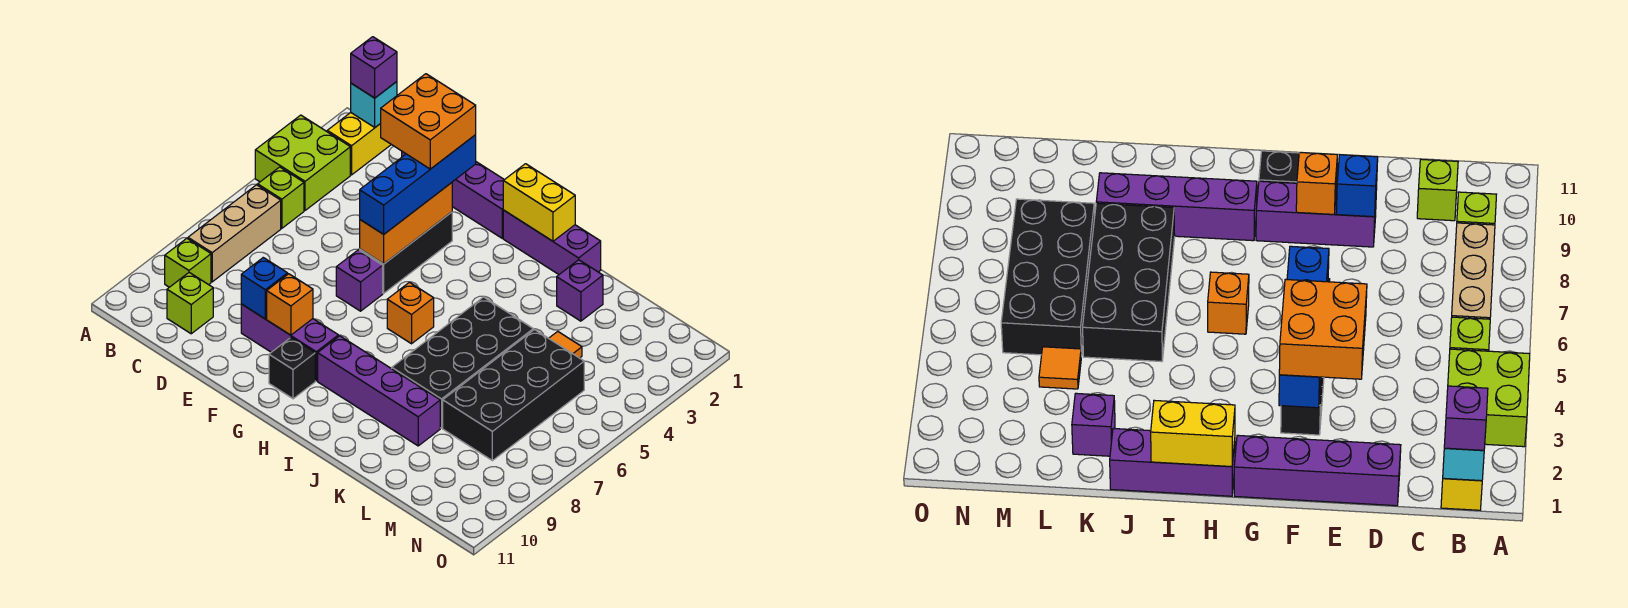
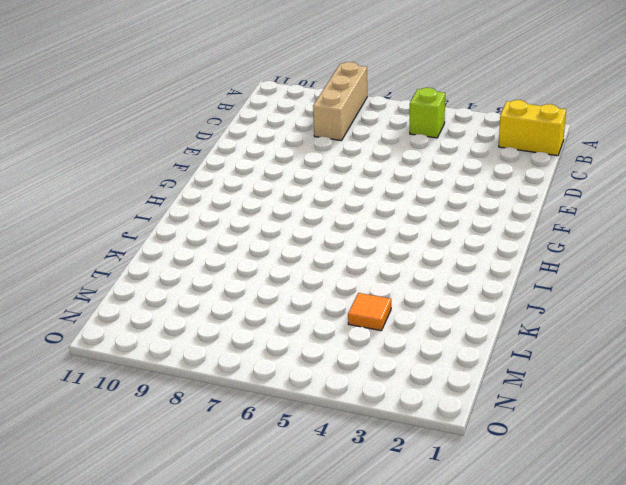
tan 1x3 brick [313,62,367,141] -> tan 1x3 brick turned to [188,185,281,282]
none -> lime 2x2 brick [255,115,350,210]
none -> lime 1x1 brick [165,238,211,287]
none -> lime 1x1 brick [167,273,213,334]

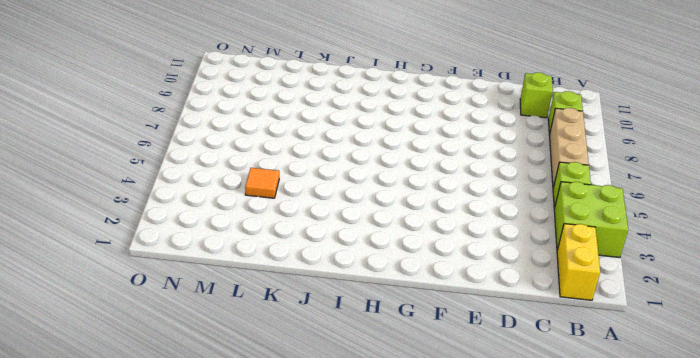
none -> purple 1x4 brick [402,152,504,238]
none -> purple 1x3 brick [241,304,338,381]
none -> black 1x3 brick [360,212,452,293]

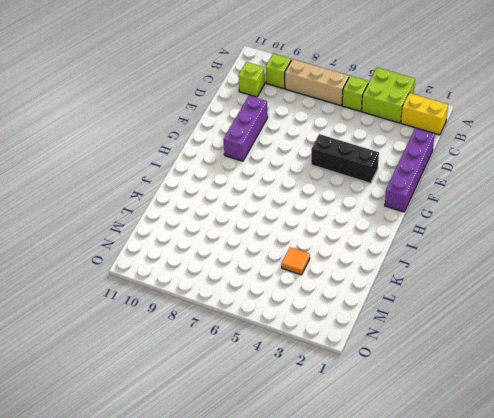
none -> purple 1x1 brick [336,250,383,311]
none -> black 1x1 brick [269,338,315,399]
none -> purple 1x3 brick [503,210,601,274]

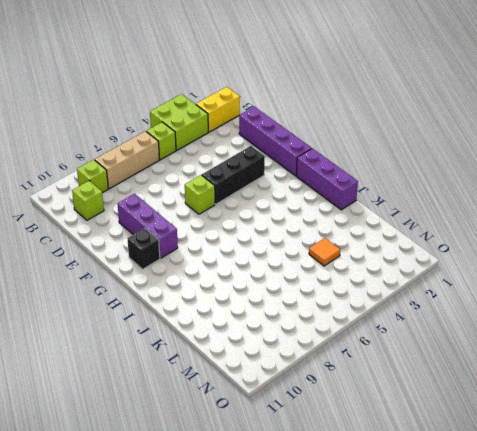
lime 1x1 brick [185,175,215,214] -> purple 1x1 brick [336,250,383,311]
none -> orange 1x1 brick [387,282,434,344]
none -> purple 1x4 brick [318,336,440,446]
none -> black 2x4 brick [392,297,533,428]

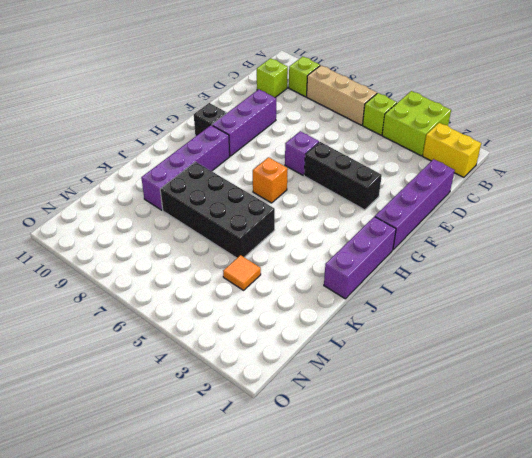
none -> purple 1x1 brick [557,260,603,321]
none -> black 2x4 brick [443,330,584,461]
none -> cyan 1x1 brick [351,82,397,127]

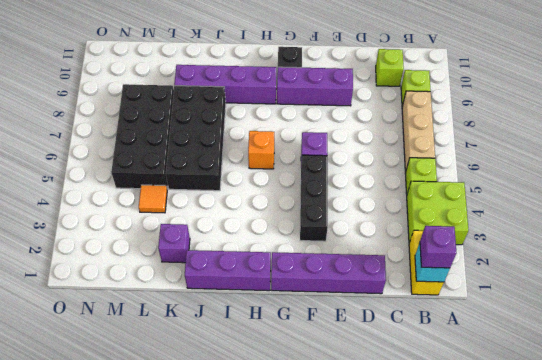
none -> blue 1x1 brick [241,258,288,319]
none -> orange 1x3 brick [360,183,452,264]
none -> orange 1x1 brick [267,274,313,335]

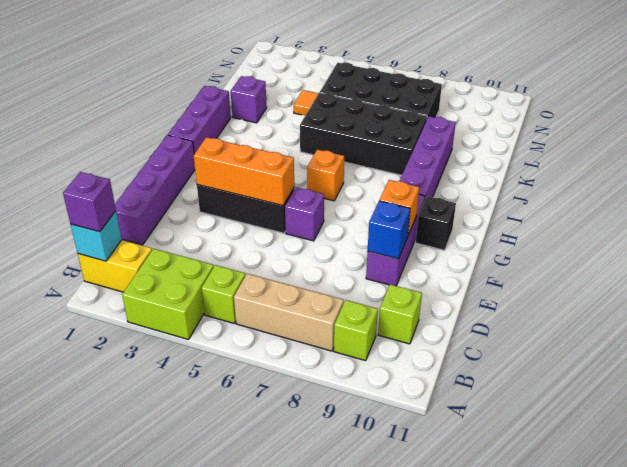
none -> yellow 1x2 brick [503,164,575,241]
none -> blue 1x4 brick [360,135,476,234]
none -> orange 2x2 brick [380,74,476,169]

